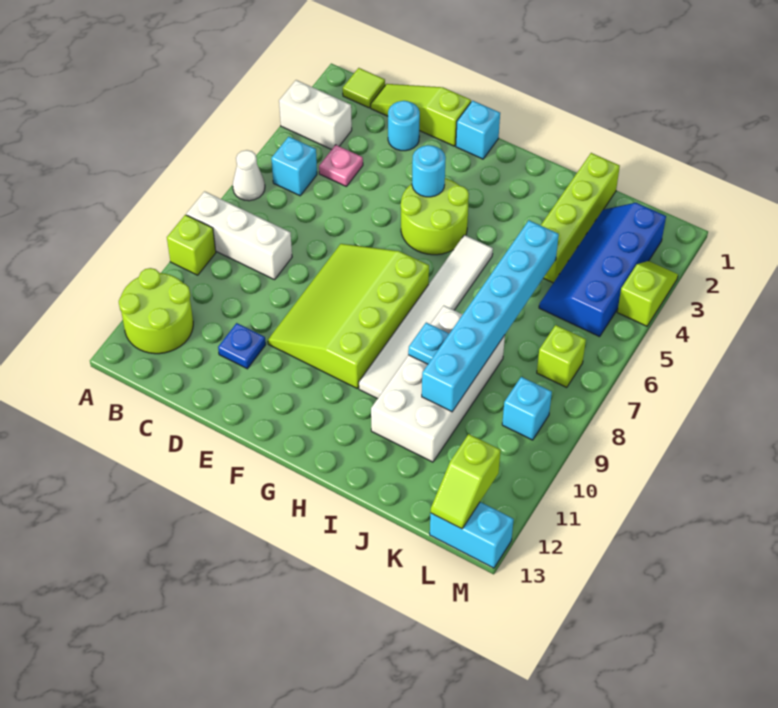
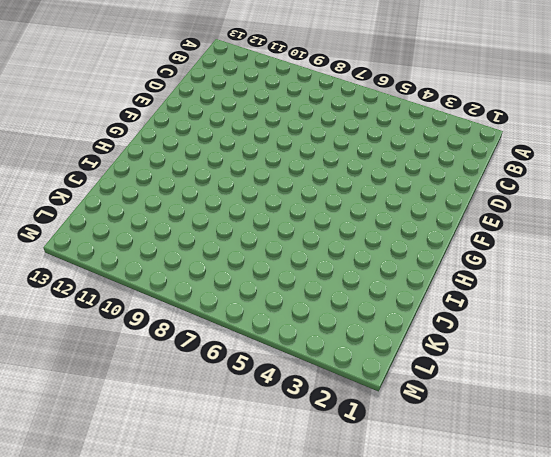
none -> white 1x2 brick [279,80,352,150]
none -> white 1x1 cone [233,150,265,201]
none -> white 1x3 brick [186,191,292,280]

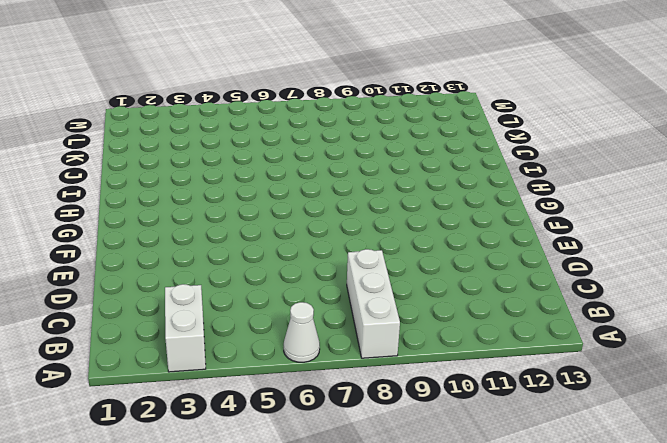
none -> lime 1x1 brick [167,215,216,275]
none -> lime 2x2 round brick [119,268,193,354]
none -> lime 1x1 tile [343,68,385,108]

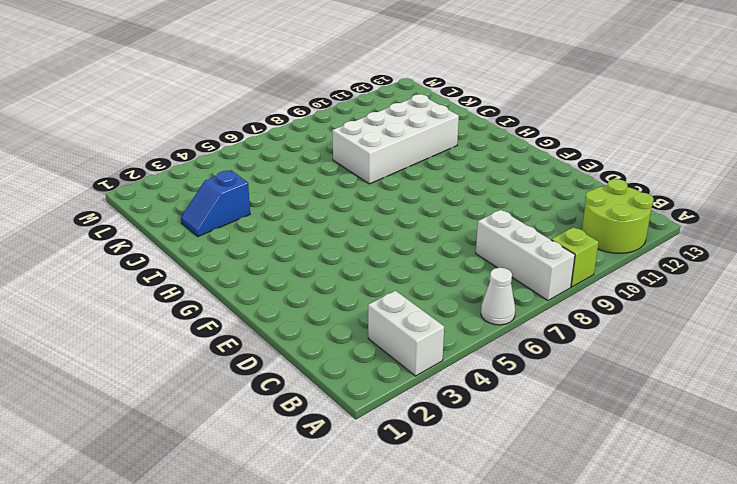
blue 1x2 slope [181,170,250,237] -> lime 1x4 brick [541,153,620,283]
none -> lime 1x1 tile [343,68,385,108]
none -> cyan 1x1 brick [271,137,317,196]
none -> lime 1x3 slope [371,84,471,146]

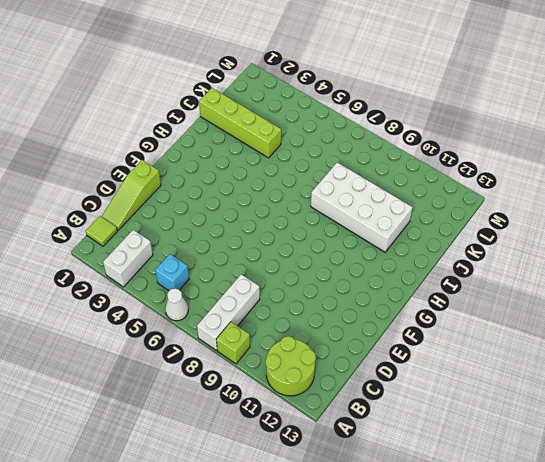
none -> pink 1x1 plate [319,145,363,186]
none -> cyan 1x1 round brick [388,101,420,151]
none -> blue 1x1 plate [218,323,266,369]

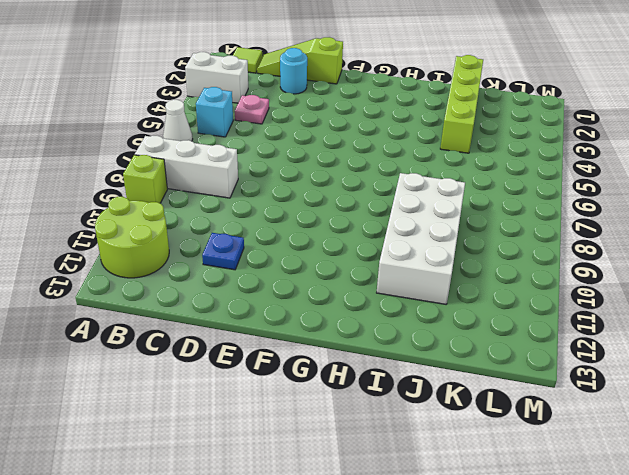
none -> lime 3x4 slope [268,244,429,388]
none -> cyan 1x1 brick [456,101,500,159]
none -> lime 2x2 round brick [401,178,469,255]

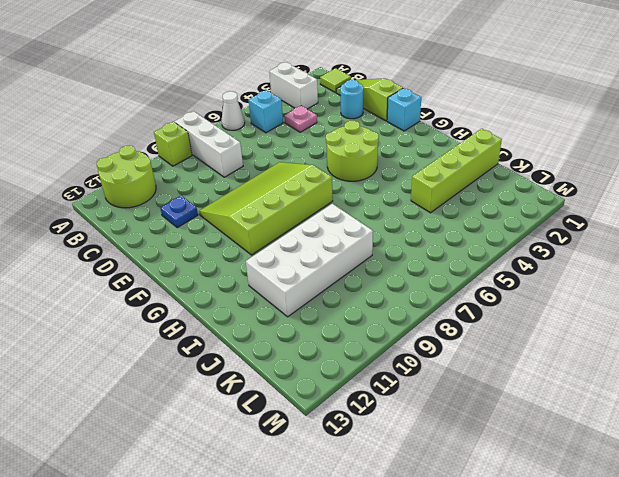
none -> white 1x6 tile [359,235,493,399]
none -> blue 2x4 slope [539,203,666,337]
none -> lime 1x1 brick [537,325,586,388]

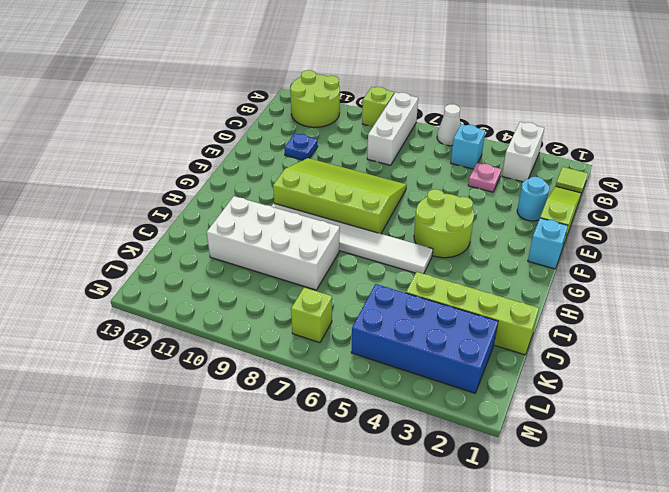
blue 2x4 brick [351,284,498,393] -> blue 2x4 slope [539,203,666,337]
none -> cyan 1x1 brick [502,377,552,440]
none -> cyan 1x2 brick [430,502,514,568]
none -> lime 1x2 slope [617,261,678,326]

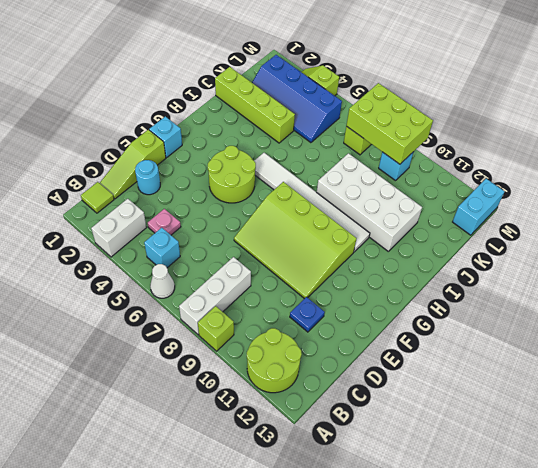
lime 2x3 brick [346,83,433,164] -> none
none -> cyan 1x1 round brick [412,145,446,197]
none -> cyan 1x1 plate [408,323,449,364]
none -> cyan 1x6 brick [422,220,559,412]

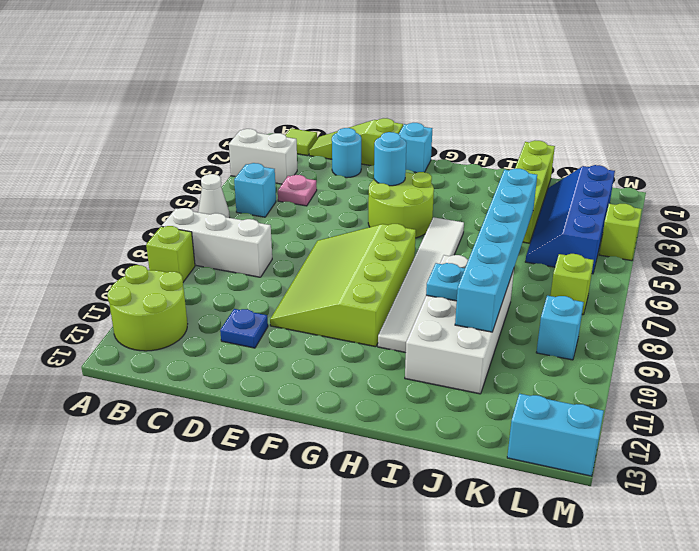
none -> lime 1x2 slope [430,434,501,529]

